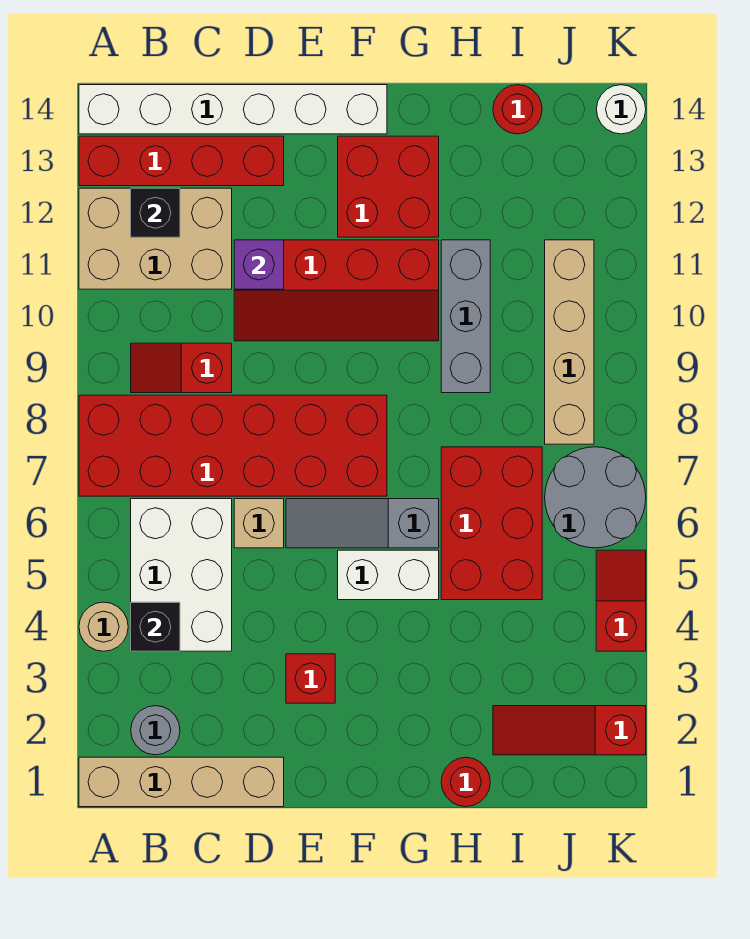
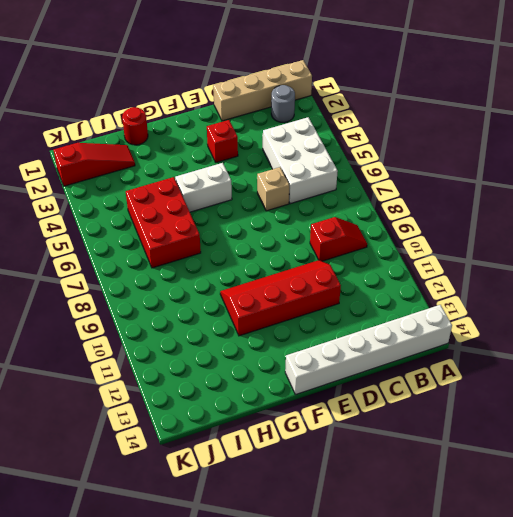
none -> tan 1x1 round brick [79,602,128,651]
none -> red 2x6 brick [79,395,387,496]
none -> tan 2x3 brick [79,188,232,289]

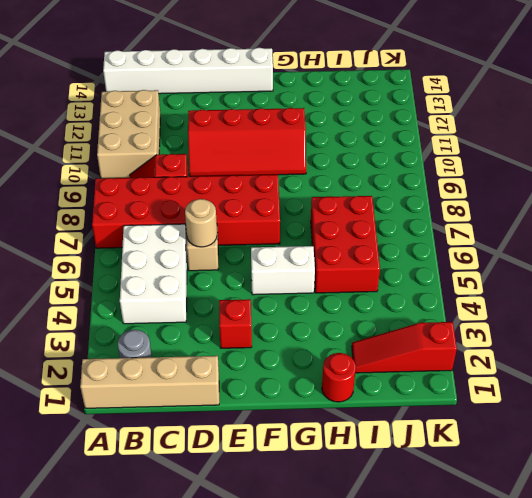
tan 2x3 brick [97,90,160,178] -> tan 2x3 brick turned to [79,188,232,289]
tan 1x1 round brick [185,199,217,247] -> tan 1x1 round brick moved to [79,602,128,651]
none -> red 1x4 brick [79,136,284,186]
none -> grey 1x3 slope [286,499,439,548]
none -> red 2x2 brick [338,136,439,237]

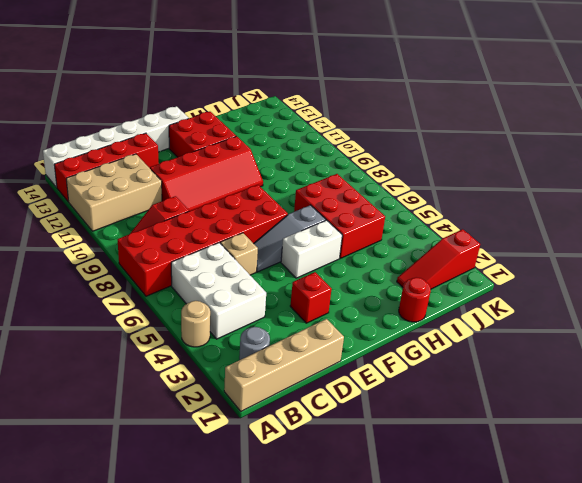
none -> grey 1x3 brick [441,240,490,393]
none -> red 1x1 round brick [493,85,542,134]
none -> grey 2x2 round brick [545,447,646,548]

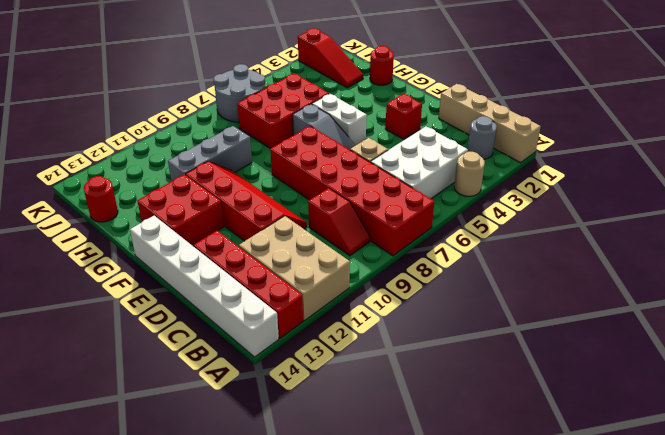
none -> tan 1x4 brick [545,240,594,444]
none -> red 1x2 slope [596,550,646,651]
none -> white 1x1 round brick [596,85,646,134]

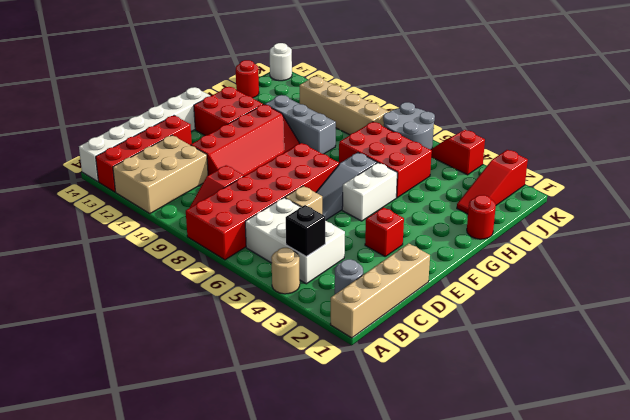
none -> black 1x1 brick [131,188,180,237]
none -> purple 1x1 brick [234,240,284,289]

